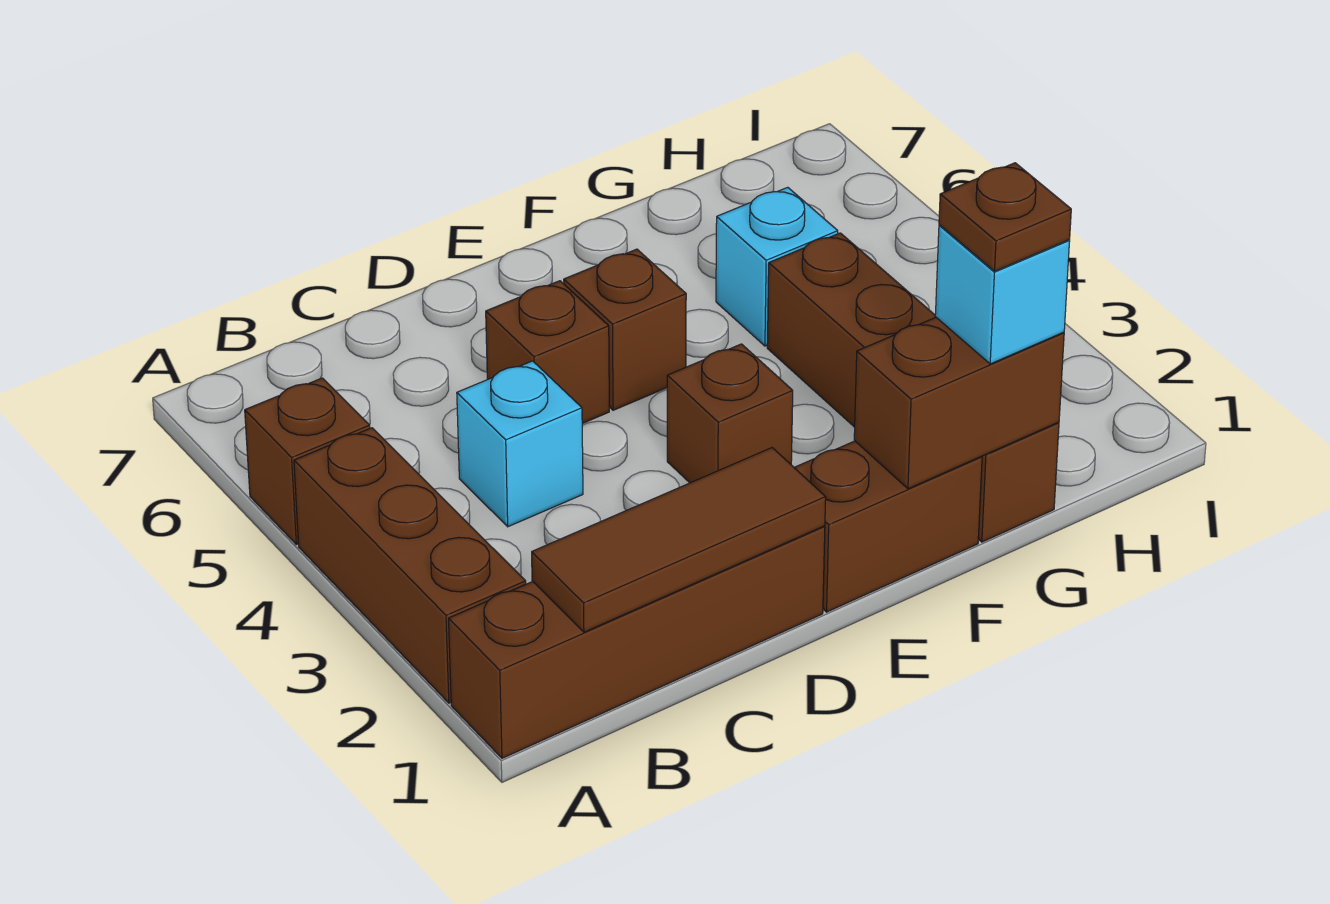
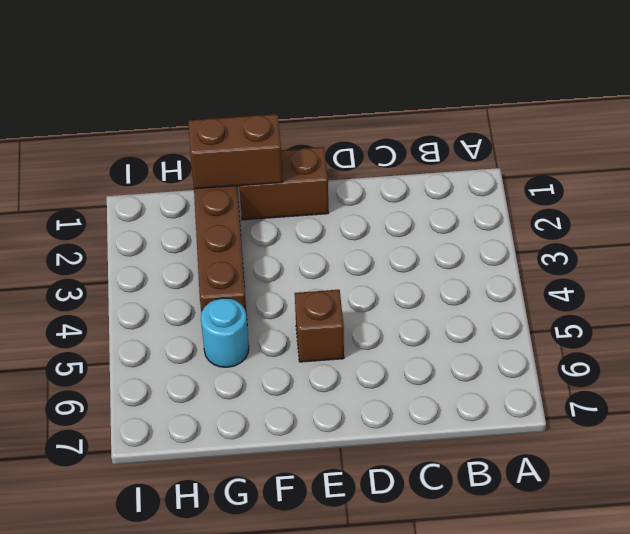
cyan 1x1 round brick [201,298,249,367] -> cyan 1x1 brick [716,187,838,346]
none -> brown 1x4 brick [449,526,825,758]
none -> brown 1x3 brick [294,428,526,703]
none -> brown 1x1 brick [245,378,370,544]

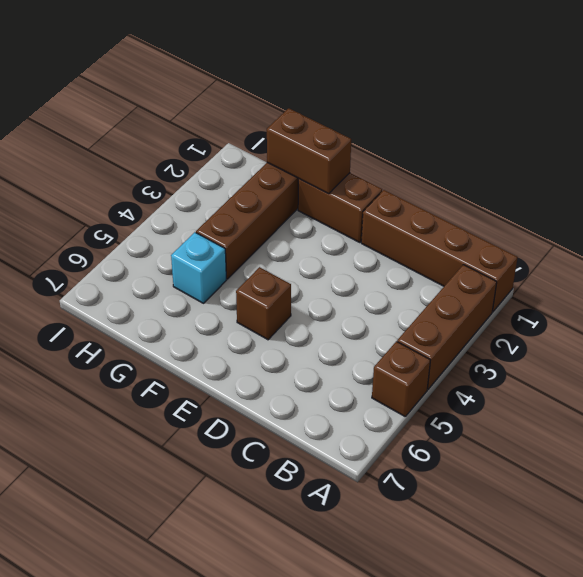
none -> cyan 1x1 brick [457,361,583,527]
none -> brown 1x1 brick [486,281,609,424]
none -> brown 1x1 brick [667,344,793,483]

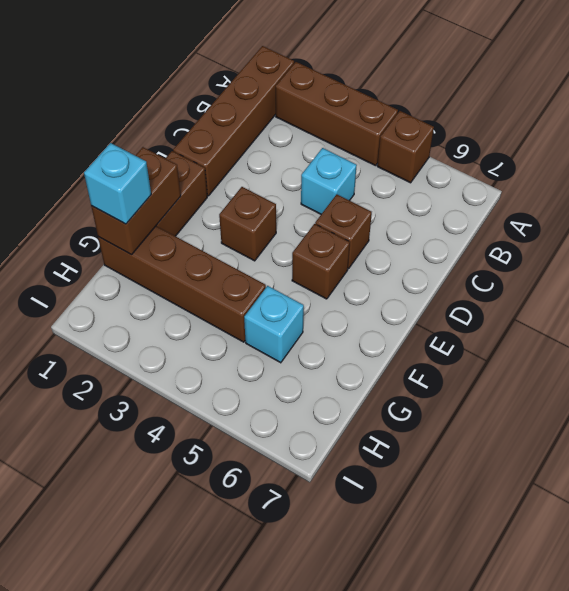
none -> brown 1x3 tile [532,448,826,632]
none -> brown 1x1 plate [939,163,1071,271]

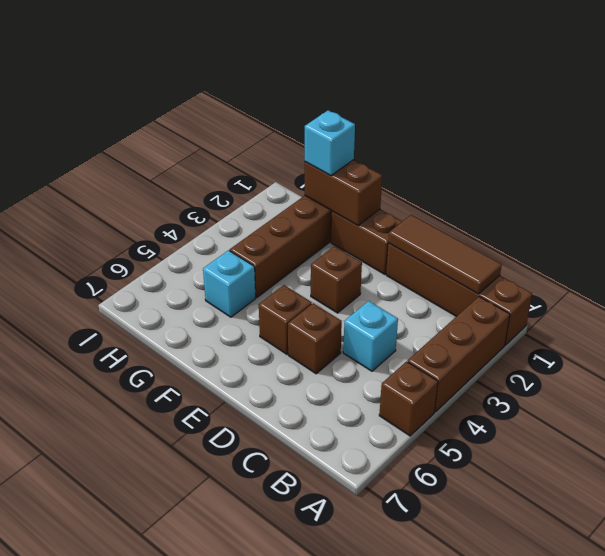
none -> brown 1x1 plate [939,163,1071,271]

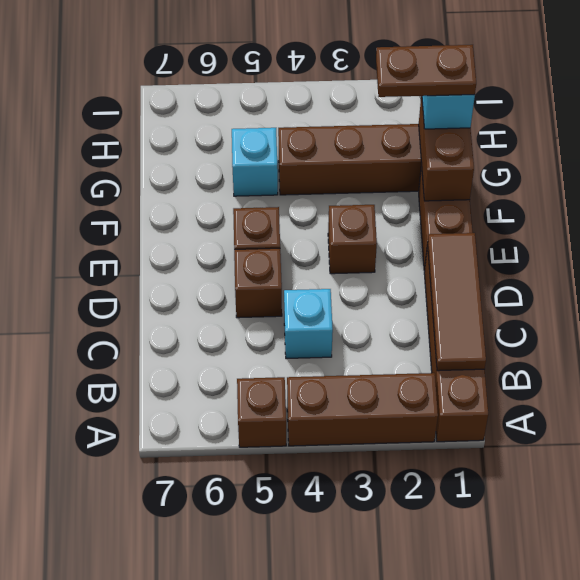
brown 1x2 plate [376,45,476,97] -> brown 1x1 plate [939,163,1071,271]

